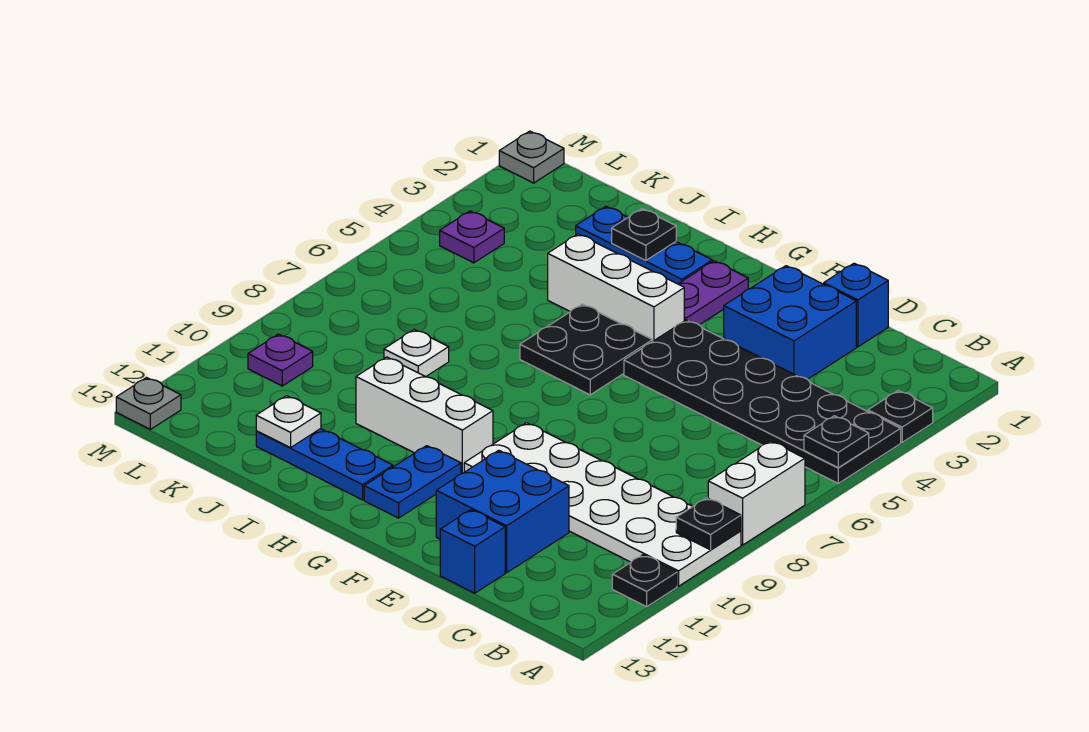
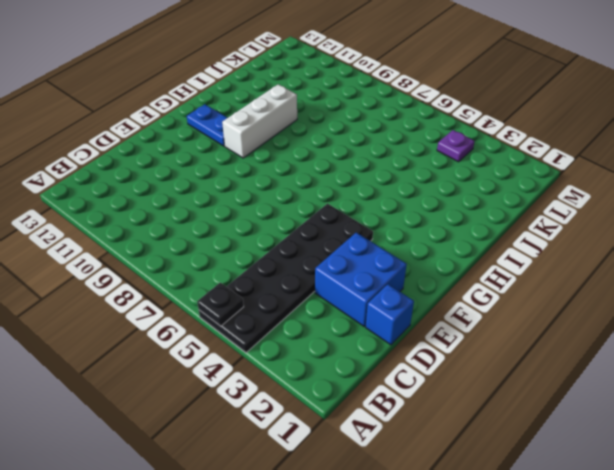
none -> black 1x1 plate [868,391,933,442]
none -> white 1x2 brick [708,441,805,545]
none -> white 2x6 plate [464,423,741,586]

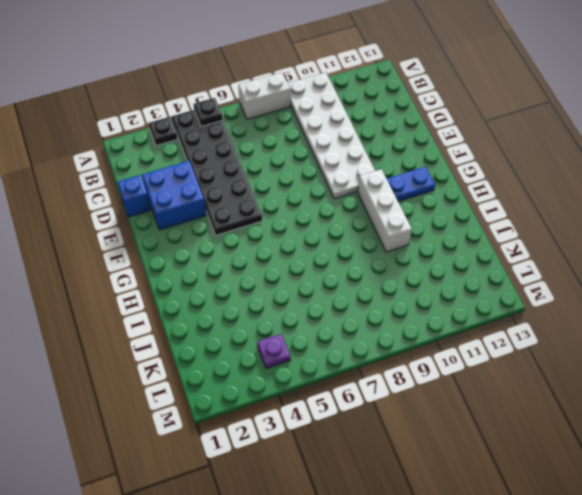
none -> black 1x1 plate [612,555,677,607]
none -> blue 2x2 brick [436,450,569,573]
none -> blue 1x1 brick [440,510,505,593]

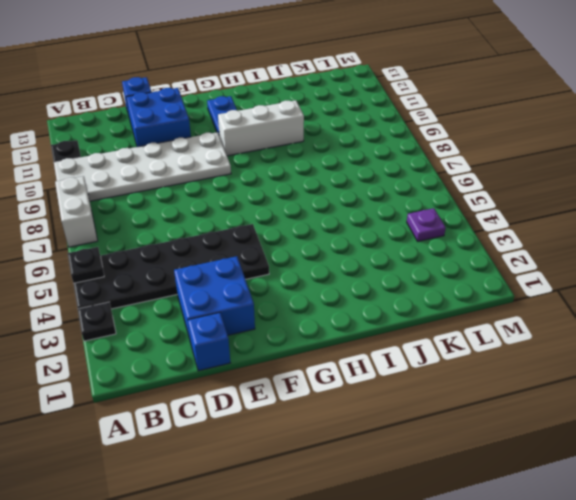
none -> purple 1x2 plate [679,261,748,325]
none -> white 1x3 brick [548,234,684,341]
none -> black 2x2 plate [520,304,653,395]

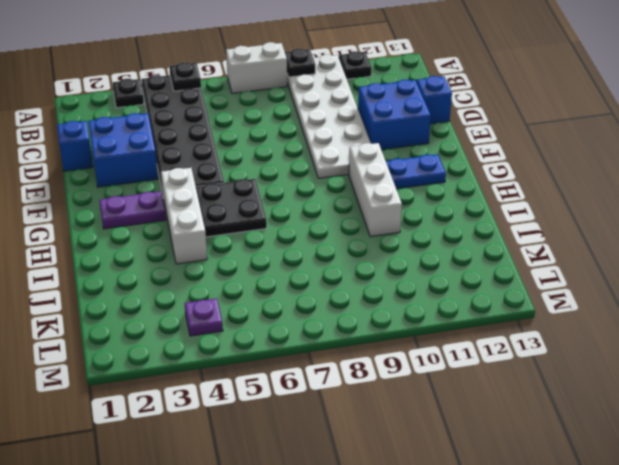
none -> blue 1x3 plate [576,206,712,284]
none -> blue 1x3 plate [256,429,393,500]
none -> white 1x1 plate [384,329,449,377]

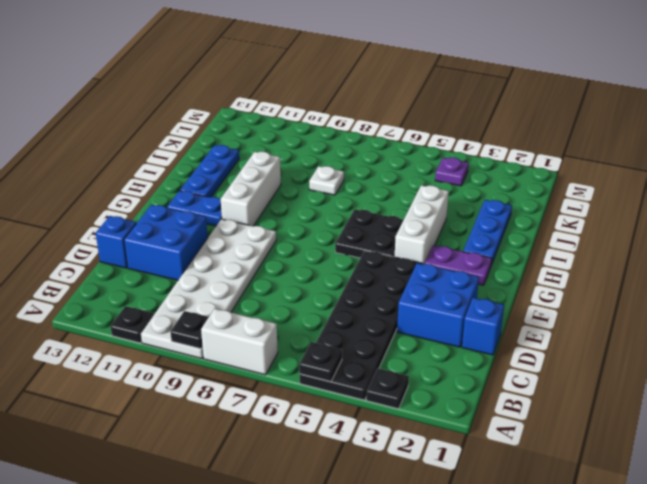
none -> purple 1x1 plate [248,334,313,386]
none -> grey 1x1 plate [499,131,564,183]
none -> grey 1x1 plate [116,378,181,429]

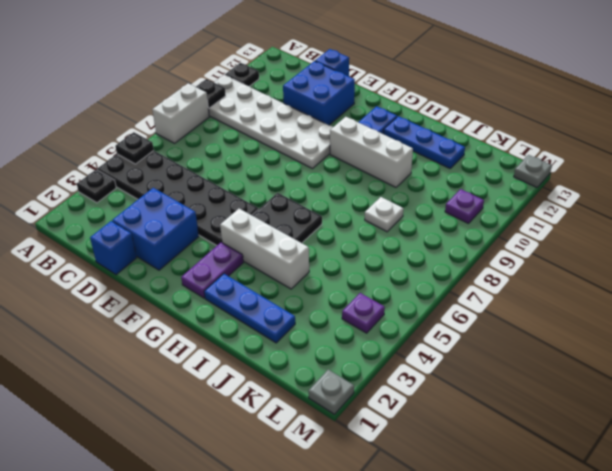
none -> black 1x1 plate [612,209,676,261]
none -> white 1x1 plate [256,396,321,448]

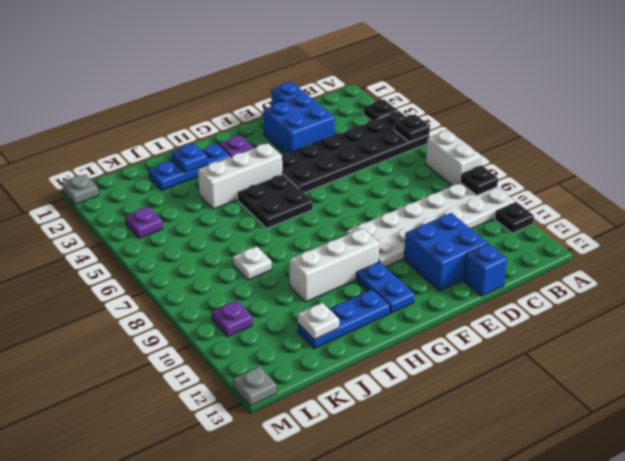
blue 1x1 plate [172,144,207,173] -> black 1x1 plate [612,209,676,261]

